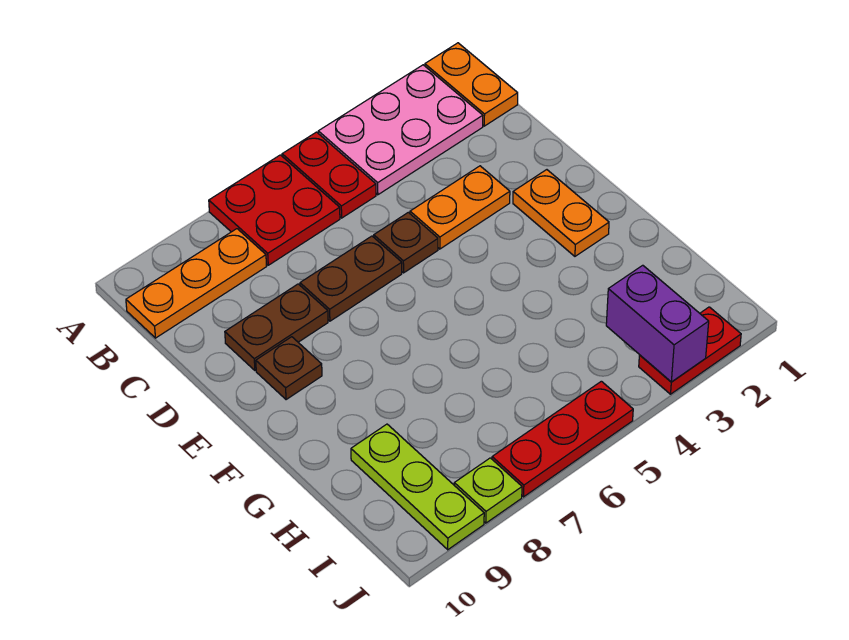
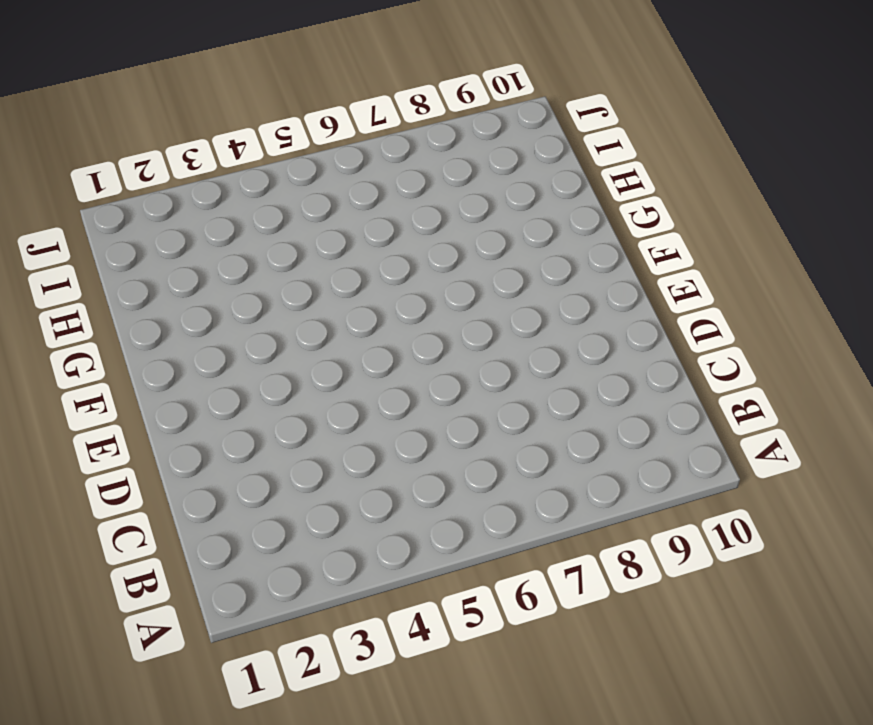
none -> orange 1x2 plate [425,43,518,126]
none -> pink 2x3 plate [318,65,483,195]
none -> red 1x2 plate [282,132,376,218]

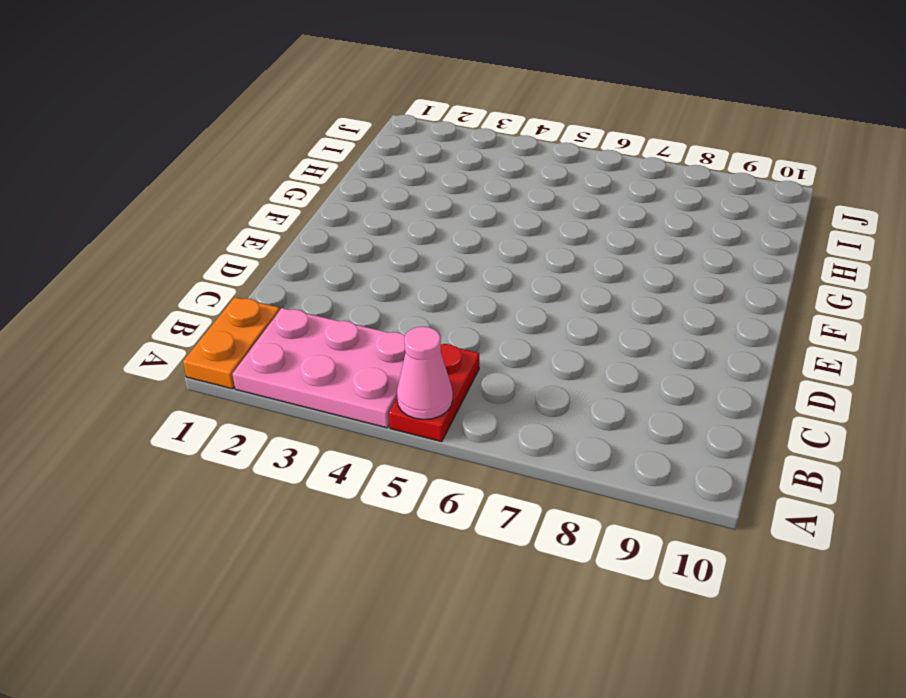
pink 1x1 cone [397,327,453,420] -> none
none -> red 2x2 plate [209,155,340,265]
none -> orange 1x3 plate [126,229,267,338]
none -> orange 1x2 plate [410,166,510,249]

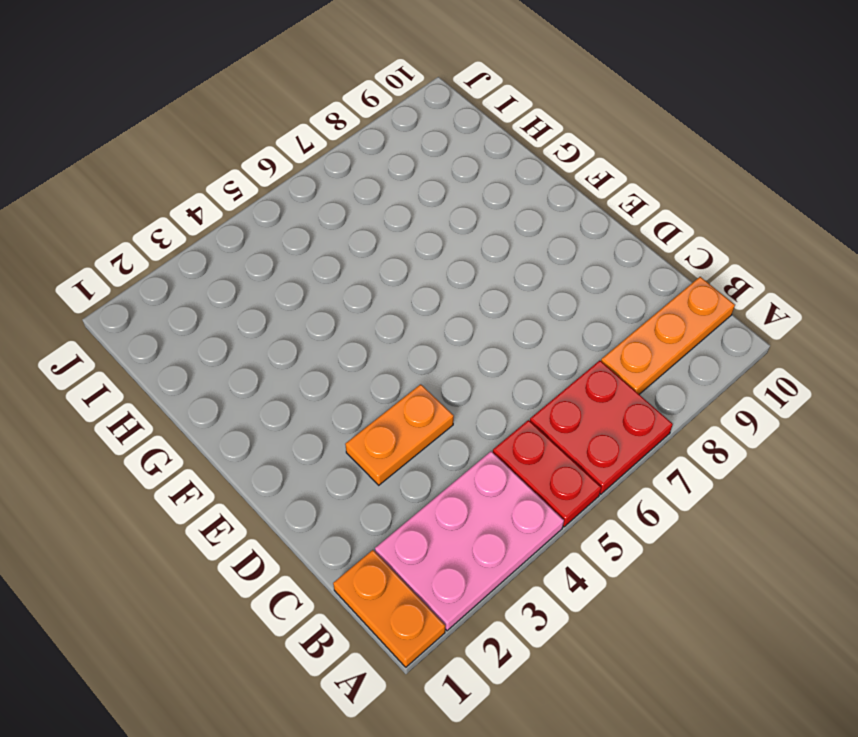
none -> brown 1x1 plate [374,212,438,273]
none -> brown 1x2 plate [300,236,402,321]
none -> brown 1x2 plate [225,284,328,370]

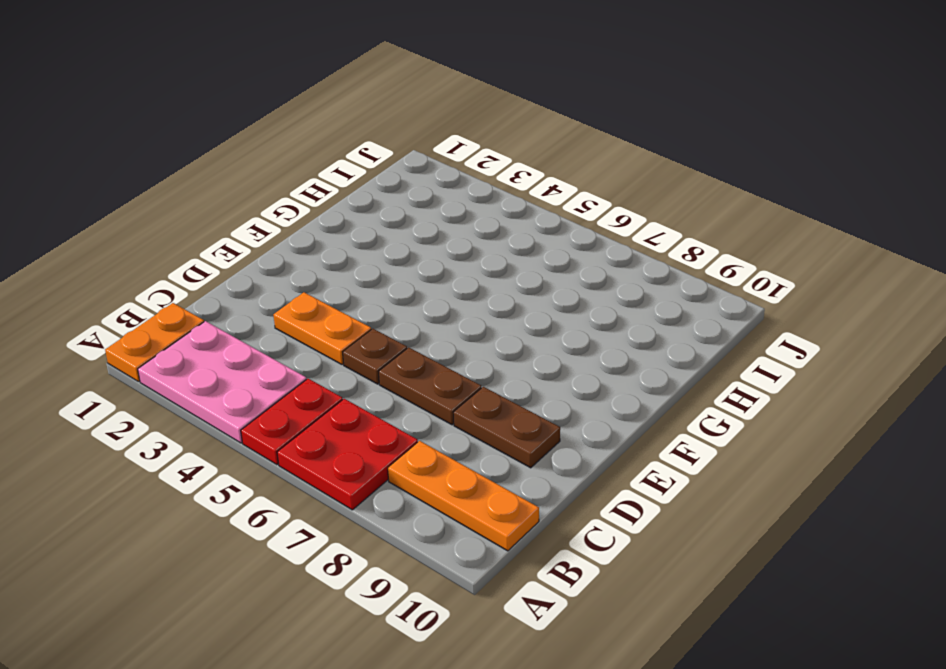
none -> orange 1x2 plate [513,170,609,256]
none -> brown 1x1 plate [256,337,322,400]
none -> lime 1x3 plate [351,424,484,550]

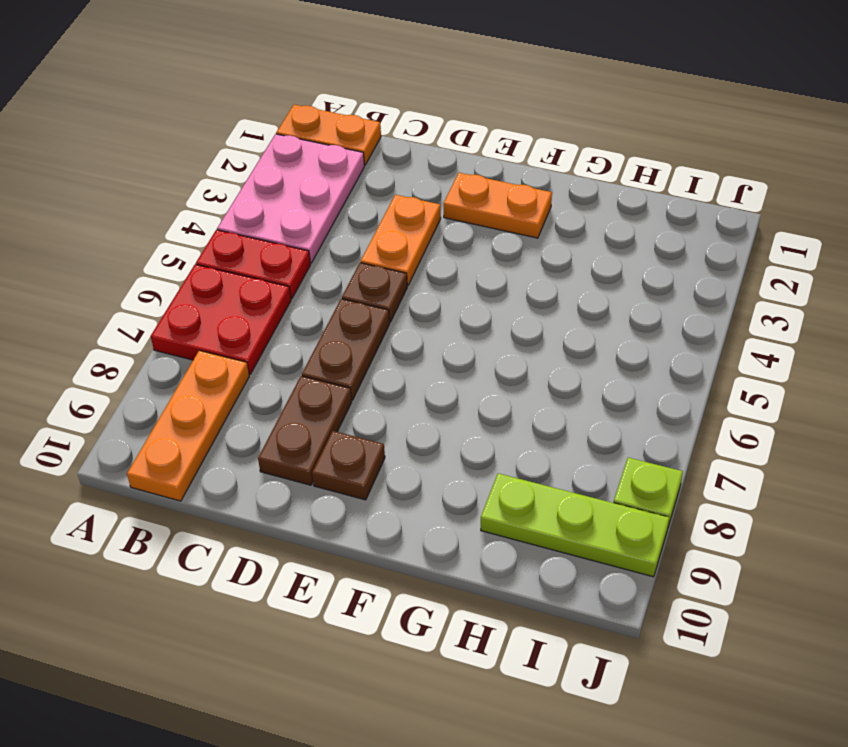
none -> red 1x2 plate [639,307,741,394]
none -> red 1x3 plate [492,381,633,497]
none -> purple 1x2 brick [606,265,709,382]

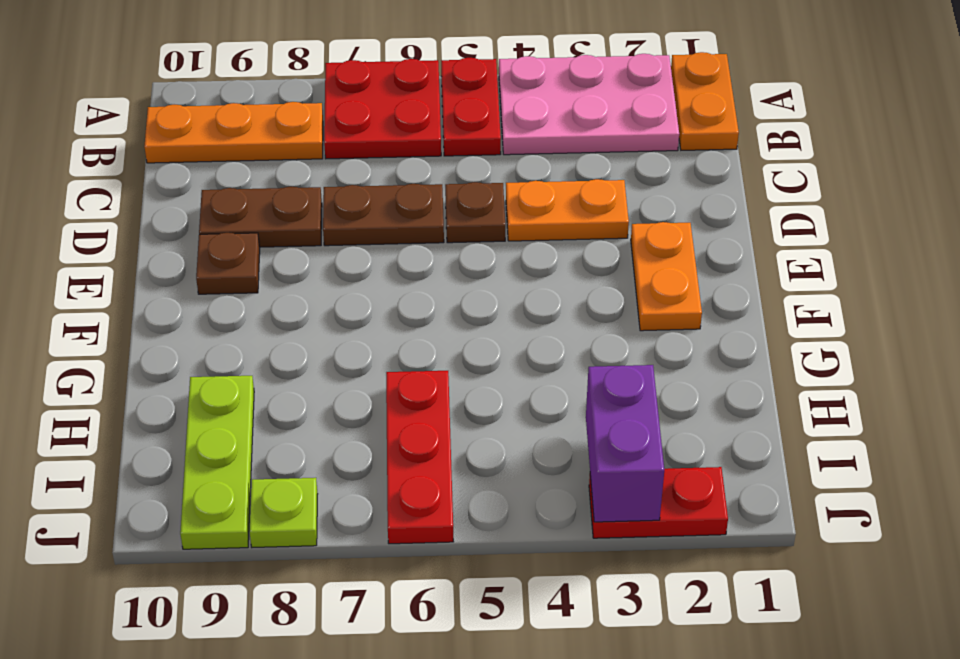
red 1x3 plate [386,371,453,544] -> red 1x3 plate turned to [492,381,633,497]

